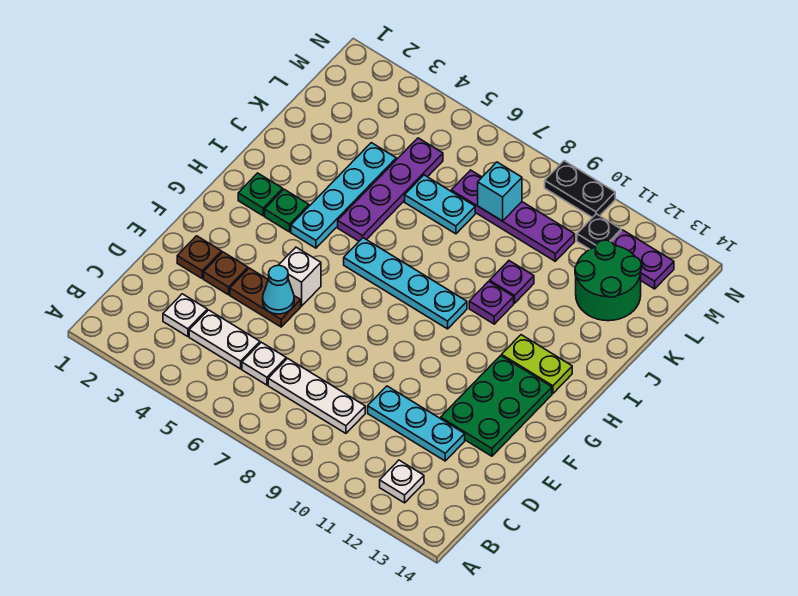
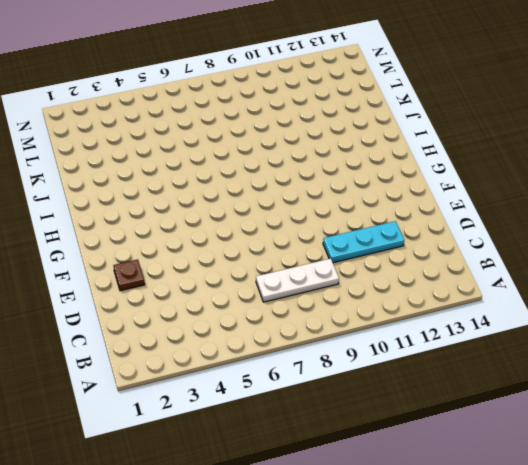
none -> white 1x1 plate [380,460,424,503]
none -> white 1x1 plate [163,294,207,337]
none -> white 1x2 plate [189,310,260,369]

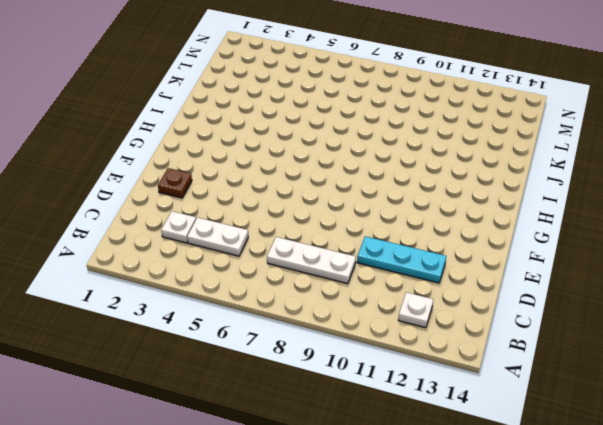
none -> white 1x1 plate [242,342,286,385]
none -> brown 1x1 plate [204,252,248,295]
none -> brown 1x2 plate [230,268,301,327]

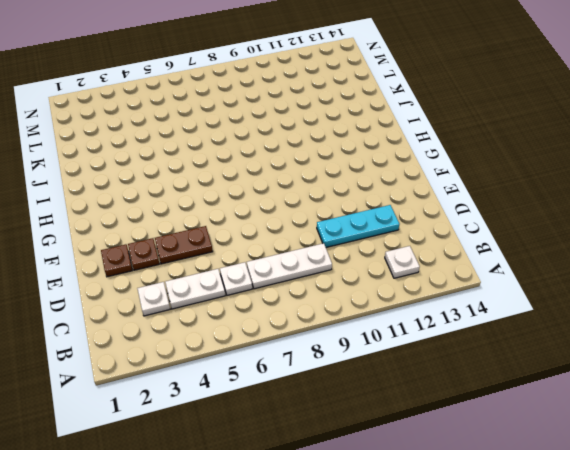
none -> green 2x3 plate [441,356,552,456]
none -> white 1x1 brick [278,247,321,306]
none -> green 1x1 plate [238,173,283,216]

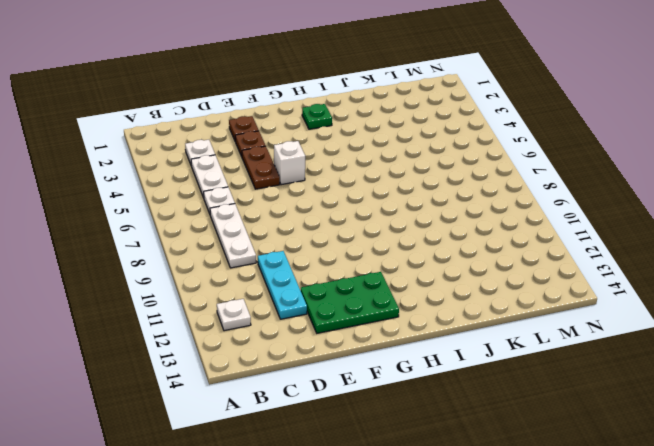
none -> green 1x1 plate [265,189,309,232]
none -> cyan 1x4 plate [291,143,396,248]
none -> cyan 1x4 plate [344,238,467,329]

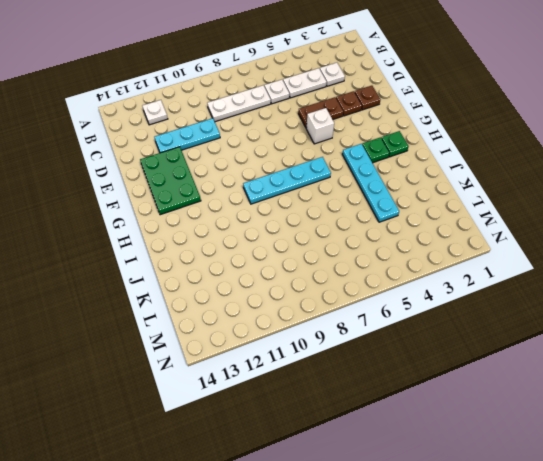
none -> lime 1x2 plate [502,335,572,393]
none -> purple 1x4 plate [338,138,443,241]
none -> purple 1x1 plate [469,281,514,324]

